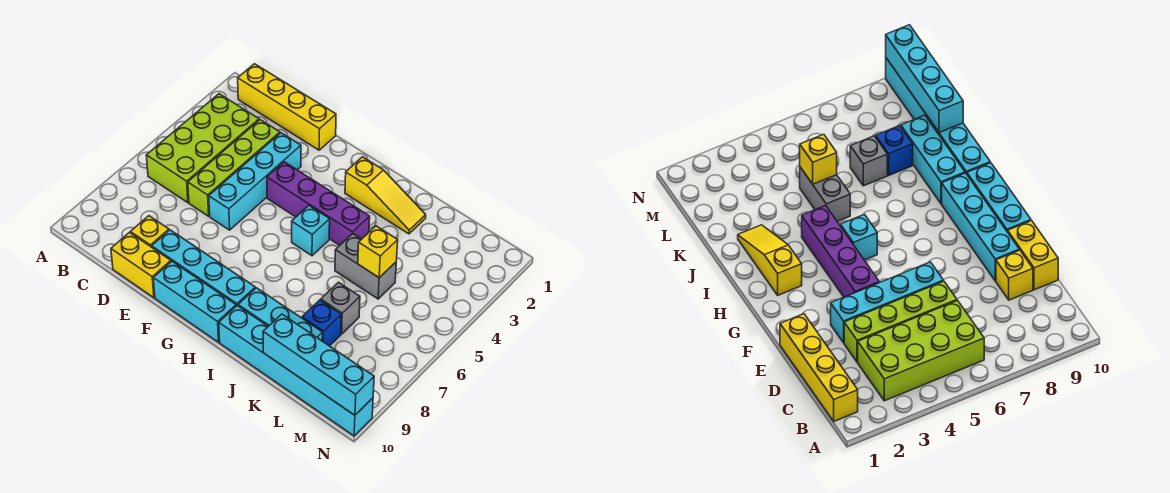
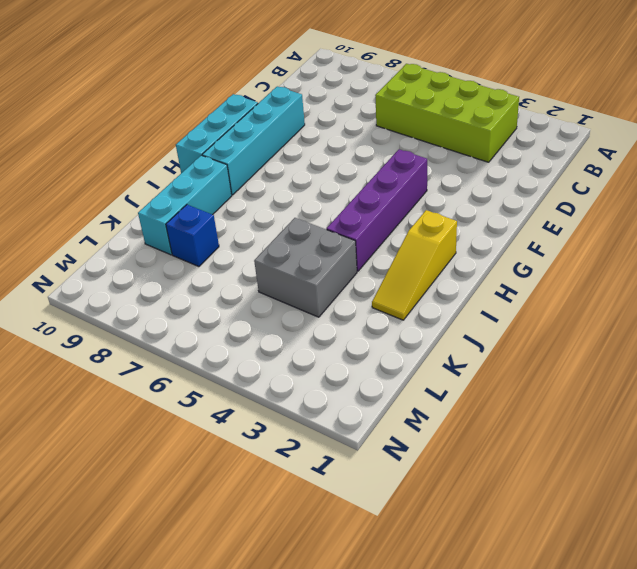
grey 2x2 brick [254,218,357,317] -> grey 1x2 brick [335,234,396,299]
none -> yellow 1x4 brick [238,64,336,150]
none -> lime 1x4 brick [188,120,280,216]
none -> yellow 1x1 brick [131,216,169,247]

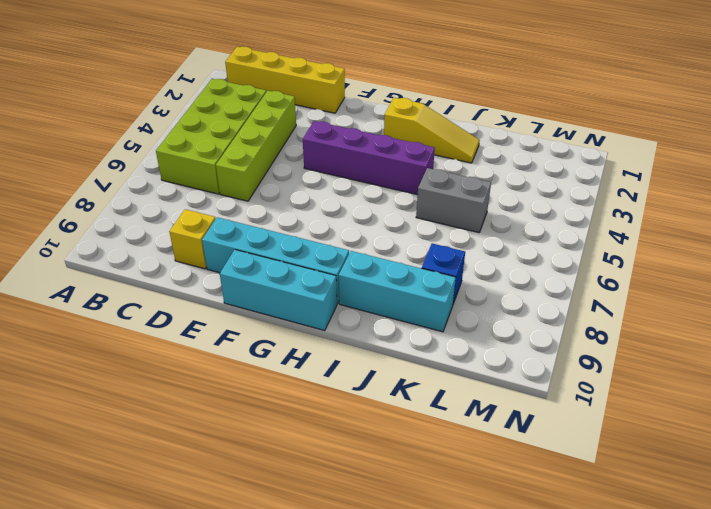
none -> yellow 1x2 brick [111,232,171,298]
none -> cyan 1x4 brick [209,133,301,230]
none -> cyan 1x1 brick [292,206,330,256]

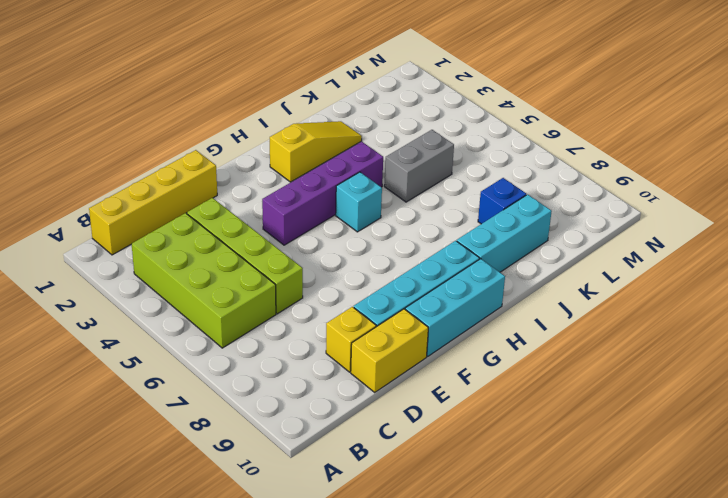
none -> cyan 1x4 brick [209,133,301,230]
none -> cyan 1x6 brick [219,306,373,436]
none -> grey 1x1 brick [321,282,360,334]

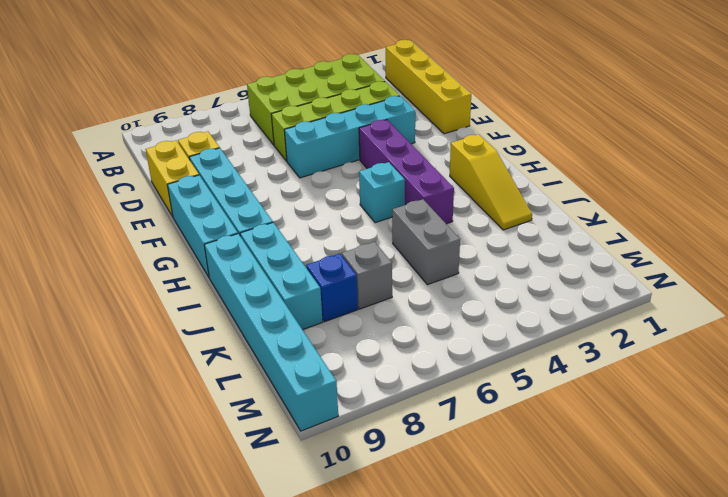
none -> yellow 1x1 brick [358,226,398,278]
none -> cyan 1x4 brick [263,314,374,415]

